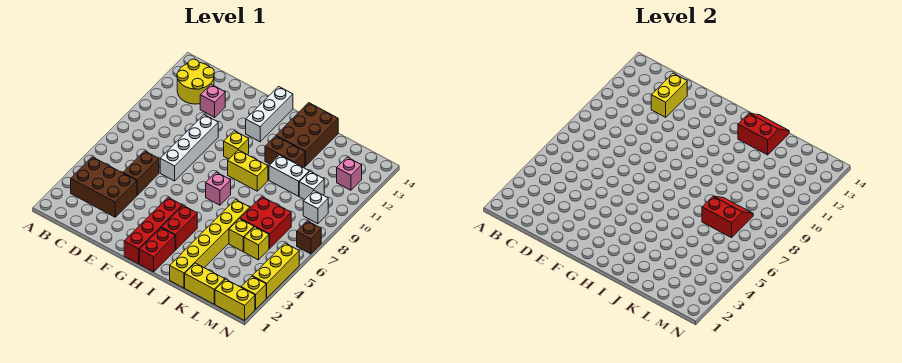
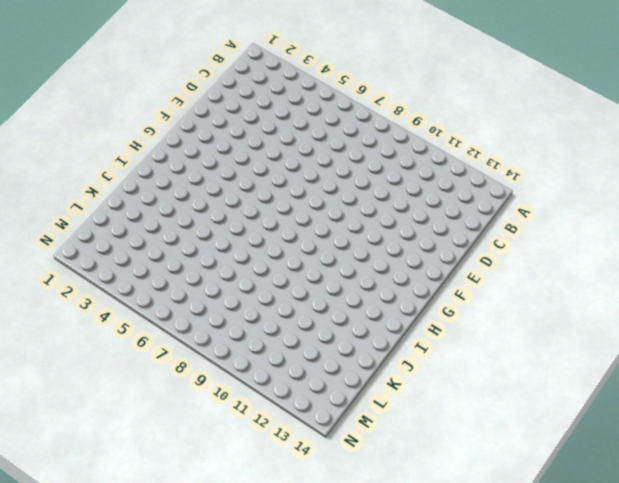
none -> brown 2x3 brick [71,157,137,217]
none -> yellow 2x2 round brick [177,59,214,104]
none -> brown 1x2 brick [123,151,159,195]
none -> pink 1x1 brick [200,84,225,117]

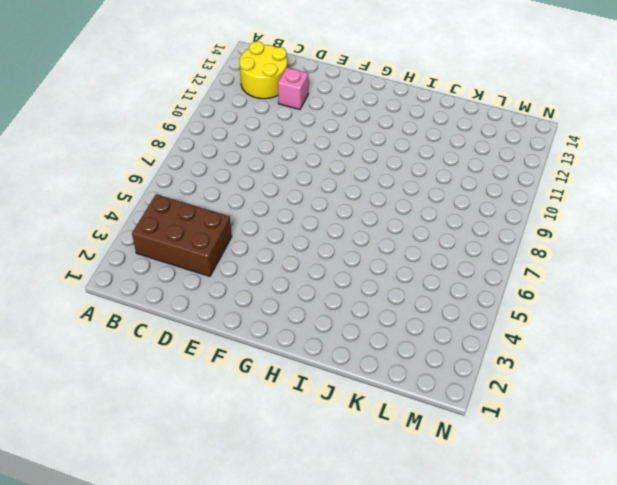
none -> brown 1x2 brick [123,151,159,195]
none -> white 1x4 brick [160,115,218,181]
none -> red 1x4 brick [124,198,182,264]
none -> yellow 1x1 brick [224,131,249,159]

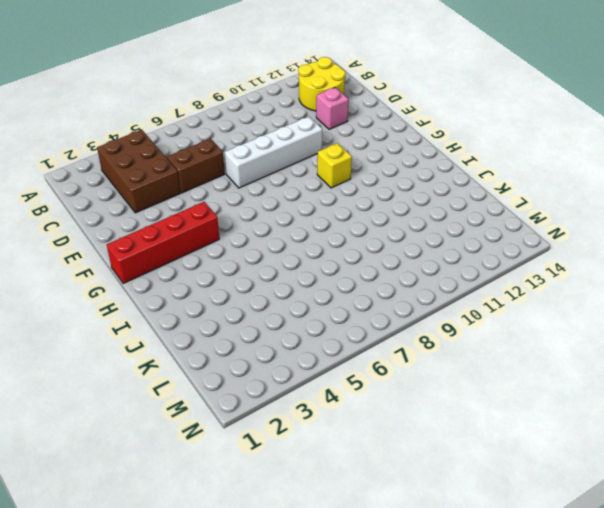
none -> white 1x3 brick [246,86,293,142]
none -> red 1x2 brick [139,228,175,272]
none -> red 1x2 brick [161,206,197,250]
none -> pink 1x1 brick [206,172,231,205]

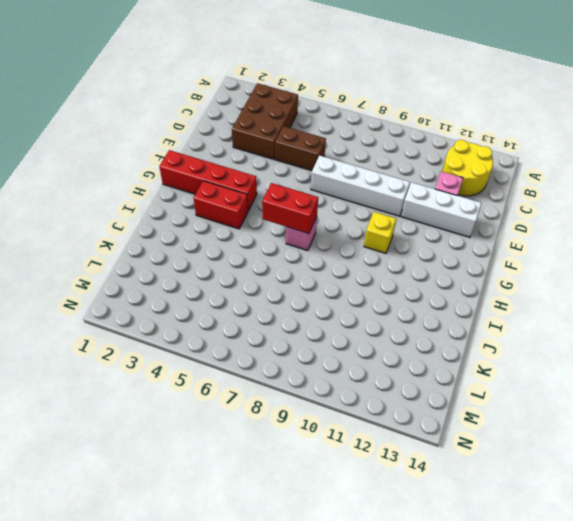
white 1x3 brick [401,182,481,237] -> white 1x3 brick moved to [246,86,293,142]
red 1x2 brick [262,183,318,234] -> red 1x2 brick moved to [139,228,175,272]
none -> yellow 1x2 brick [228,150,268,191]
none -> brown 1x2 brick [265,136,305,168]
none -> brown 2x3 brick [276,103,338,166]
none -> yellow 1x6 brick [170,200,250,288]

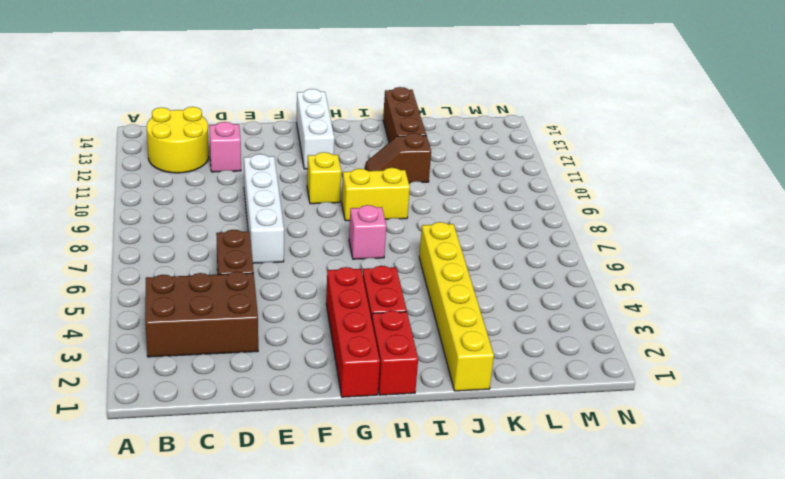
brown 1x2 slope [365,133,431,183] -> brown 1x2 brick [265,136,305,168]
brown 1x3 brick [383,87,426,142] -> brown 2x3 brick [276,103,338,166]
none -> white 1x2 brick [269,155,309,196]
none -> yellow 1x2 brick [185,263,225,304]
none -> yellow 1x1 brick [229,219,254,252]
none -> red 2x2 brick [240,197,291,249]

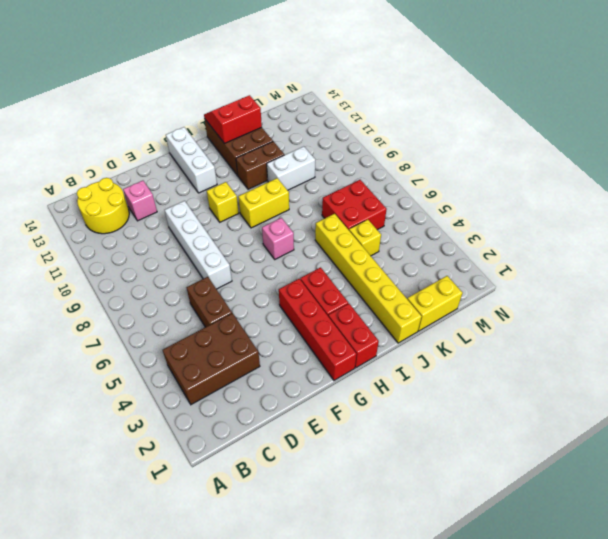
none -> yellow 1x1 brick [244,227,269,260]
none -> white 1x1 brick [299,171,324,200]
none -> yellow 1x2 brick [215,279,255,320]
none -> white 1x1 brick [303,191,328,224]

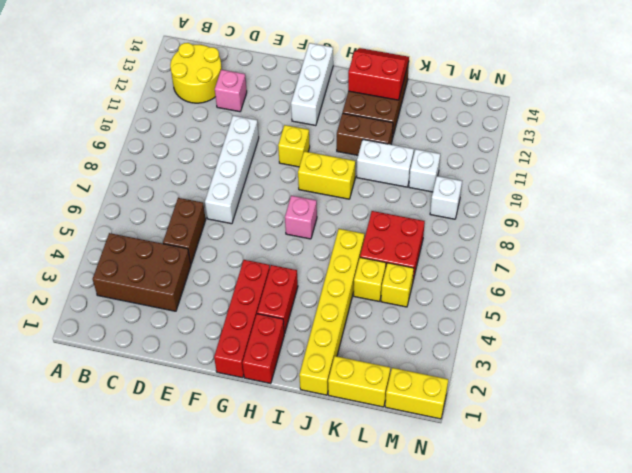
none -> pink 1x1 brick [337,157,362,190]
none -> yellow 1x1 brick [241,276,266,309]
none -> yellow 1x3 brick [252,243,299,298]
none -> brown 1x1 brick [297,221,321,254]

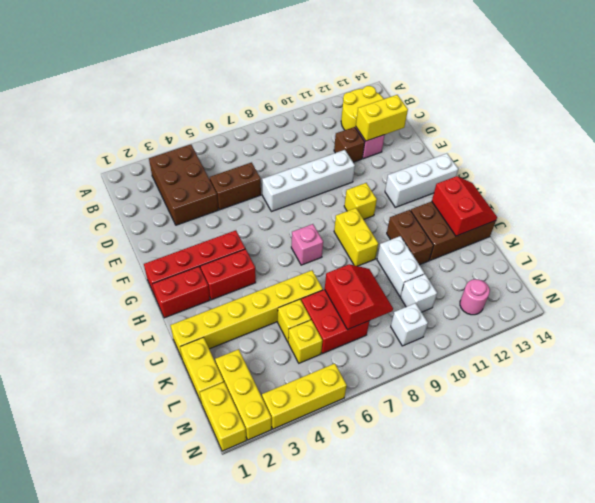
brown 1x1 brick [334,127,365,162] -> brown 1x1 brick moved to [297,221,321,254]
yellow 1x3 brick [215,349,271,440] -> yellow 1x1 brick [241,276,266,309]
pink 1x1 round brick [460,279,490,315] -> pink 1x1 brick [337,157,362,190]

